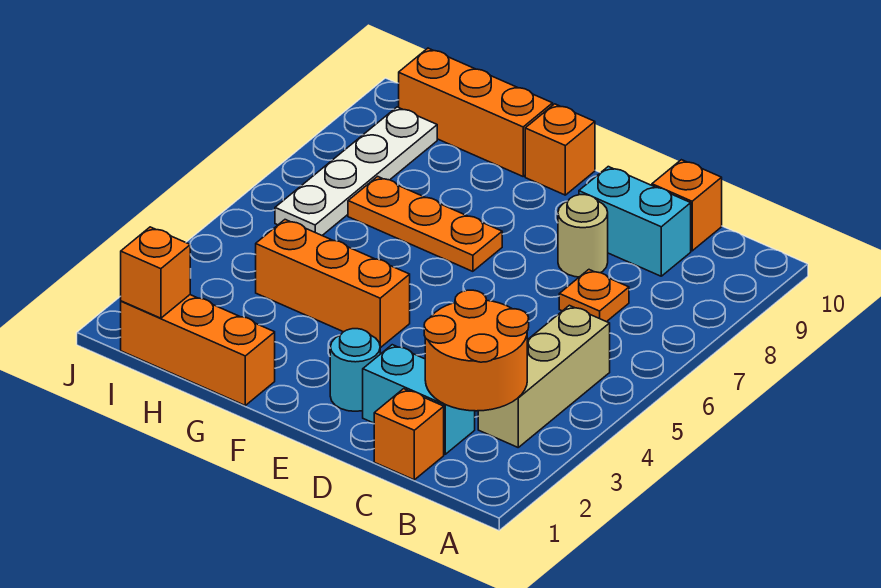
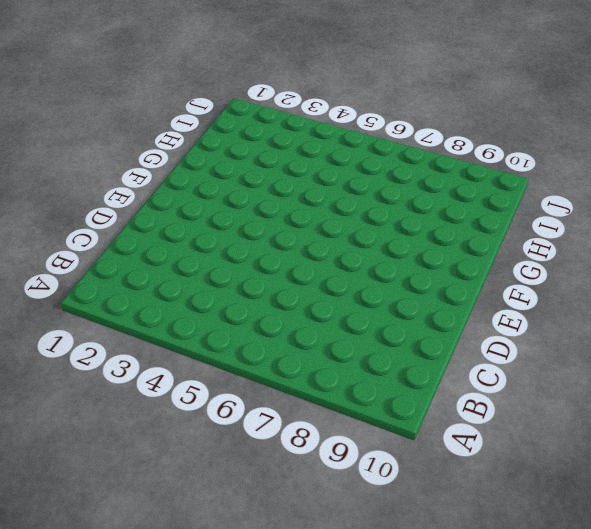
none -> tan 1x3 brick [478,305,610,447]
none -> orange 1x1 brick [374,389,444,480]
none -> cyan 1x2 brick [363,345,475,454]

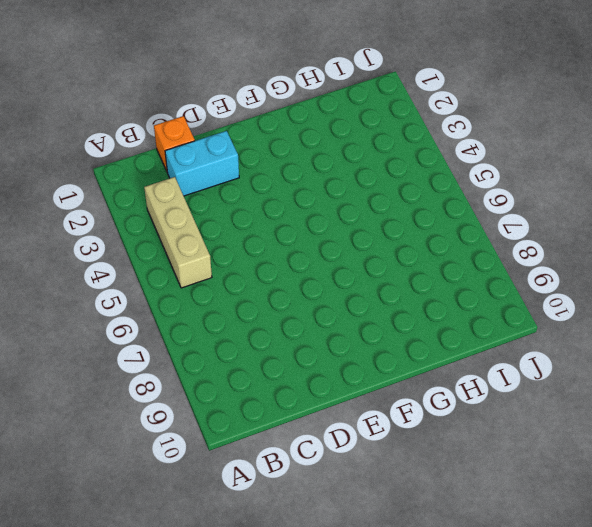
none -> orange 1x1 plate [559,270,629,322]
none -> cyan 1x2 brick [579,167,691,276]
none -> orange 1x1 brick [652,160,722,251]

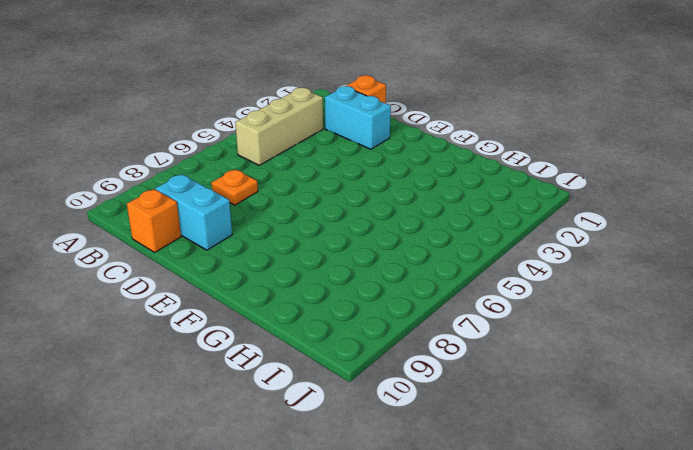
none -> tan 1x1 round brick [558,195,608,277]
none -> cyan 1x1 round brick [330,329,380,411]
none -> orange 1x3 brick [256,220,410,348]

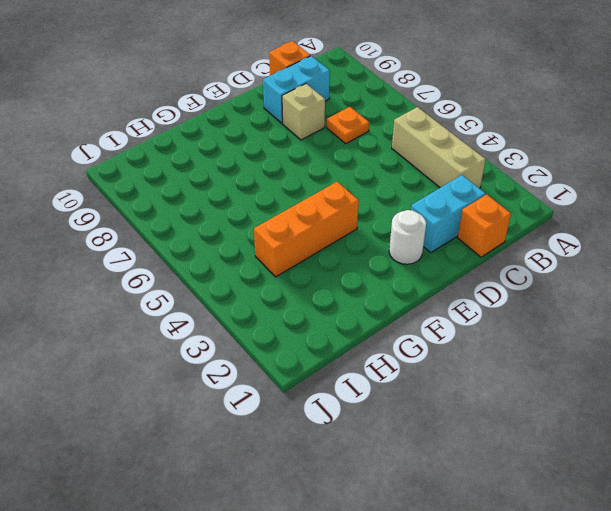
tan 1x1 brick [282,84,325,140] -> tan 1x1 round brick [558,195,608,277]
white 1x1 round brick [389,210,426,264] -> cyan 1x1 round brick [330,329,380,411]
none -> orange 1x3 plate [348,176,502,271]
none -> orange 1x1 brick [525,104,595,195]
none -> orange 1x3 brick [121,295,275,405]

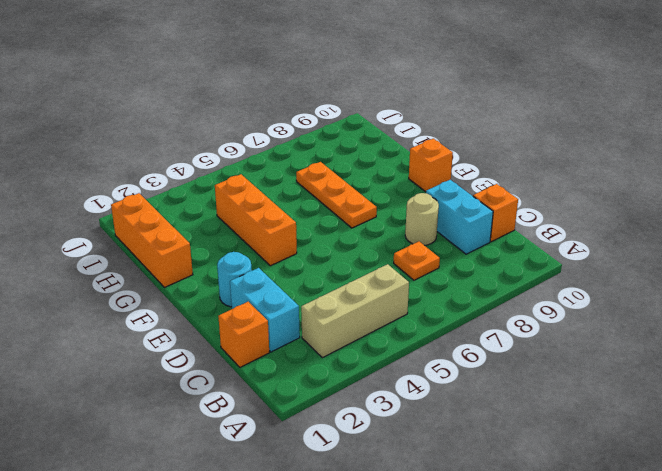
none -> orange 1x3 brick [399,48,553,176]
none -> white 1x4 plate [275,107,437,235]
none -> orange 2x2 round brick [424,290,529,411]

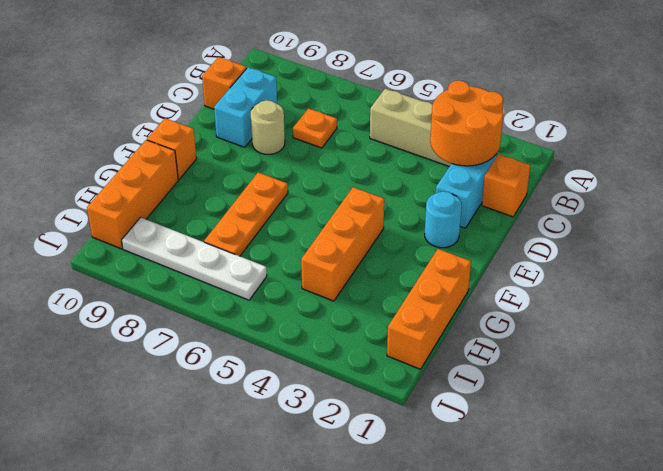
none -> orange 1x1 brick [121,227,190,318]

